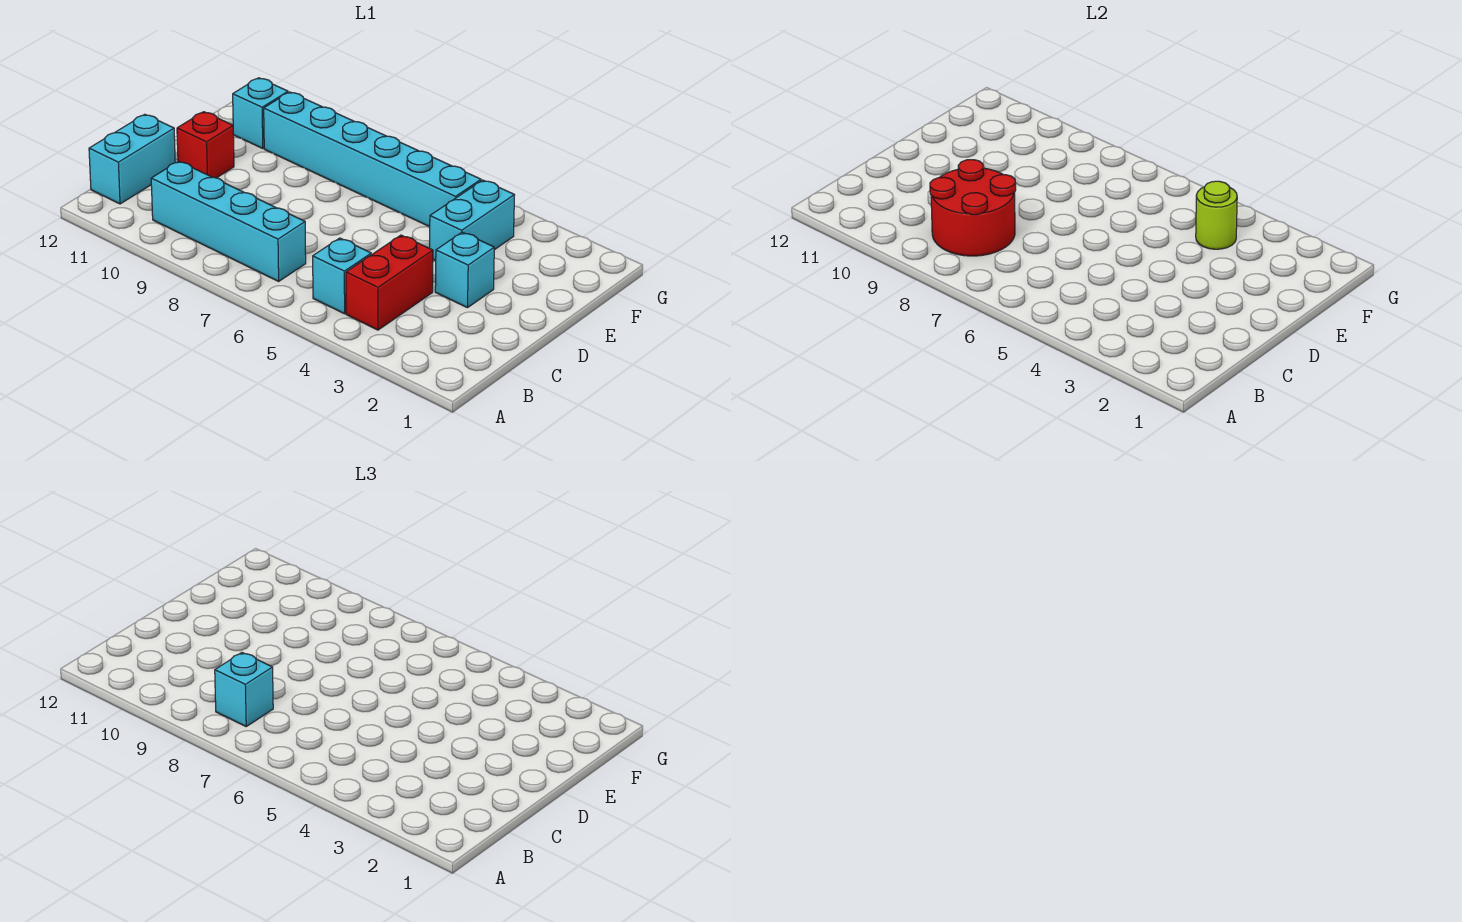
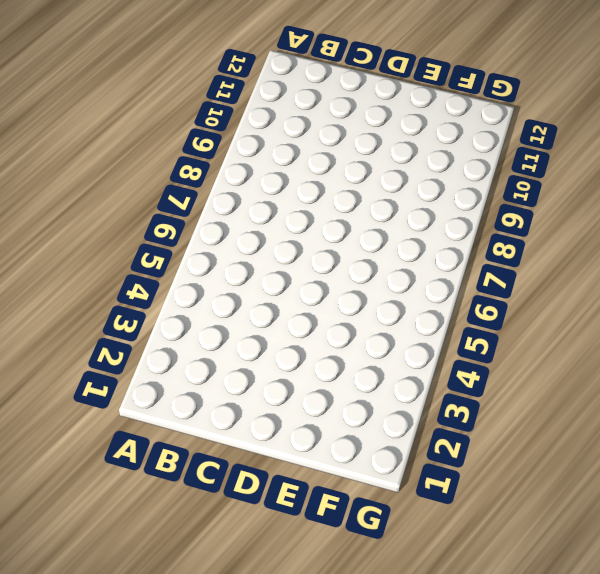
none -> red 1x2 brick [346,235,433,330]
none -> cyan 1x1 brick [313,238,371,314]
none -> cyan 1x4 brick [151,161,306,281]

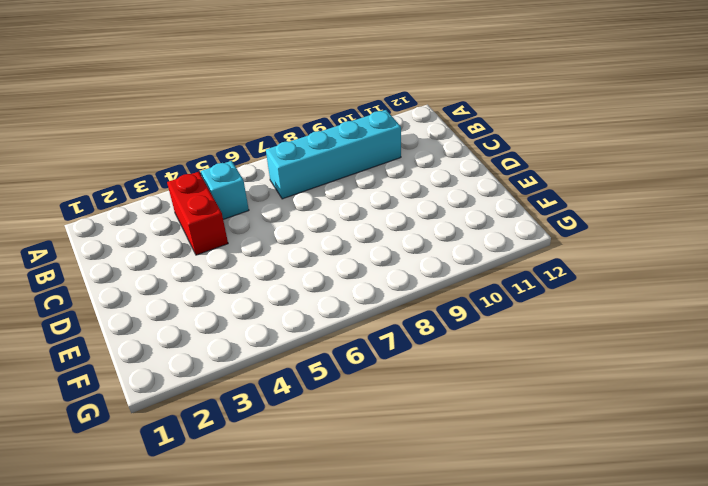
none -> cyan 1x2 brick [89,114,175,204]
none -> cyan 1x1 brick [435,232,494,308]
none -> red 1x1 brick [177,112,234,178]

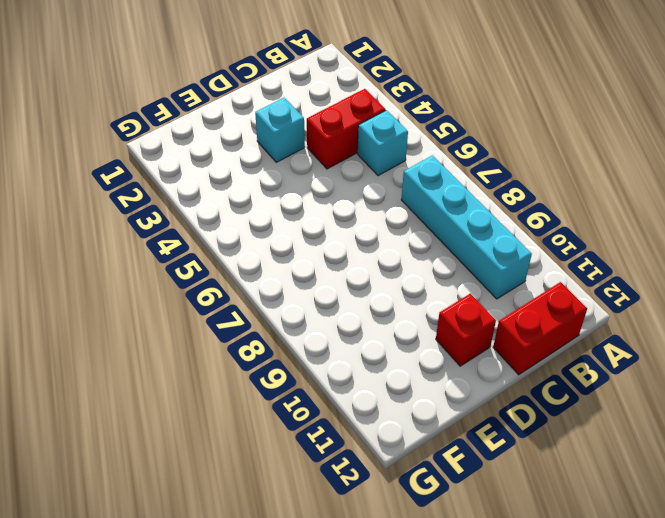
red 1x2 brick [493,282,587,375] -> cyan 1x2 brick [89,114,175,204]
none -> cyan 1x2 brick [430,180,514,261]
none -> cyan 1x6 brick [264,92,481,227]
none -> cyan 1x1 brick [233,78,288,149]

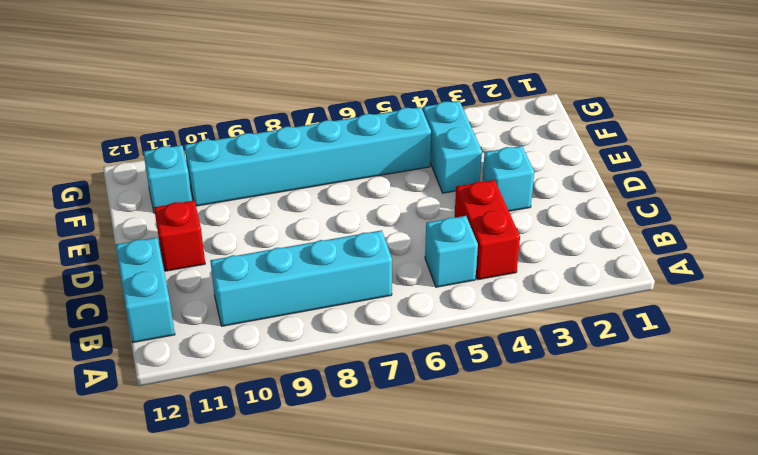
none -> red 2x2 round brick [930,160,1016,256]
none -> lime 1x1 round brick [1196,181,1237,249]
none -> cyan 1x1 brick [215,653,273,726]

